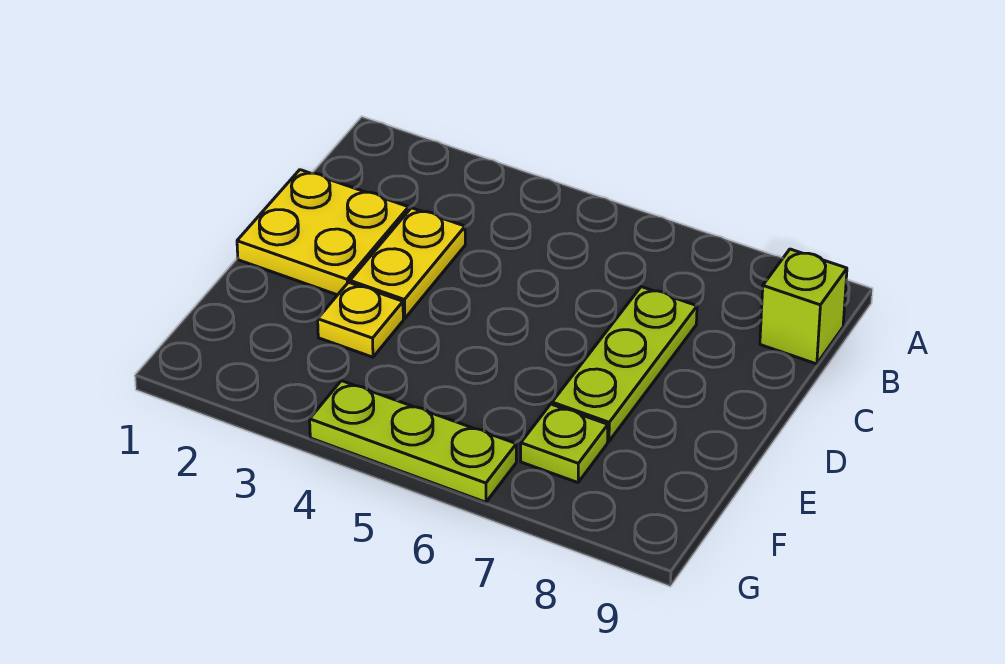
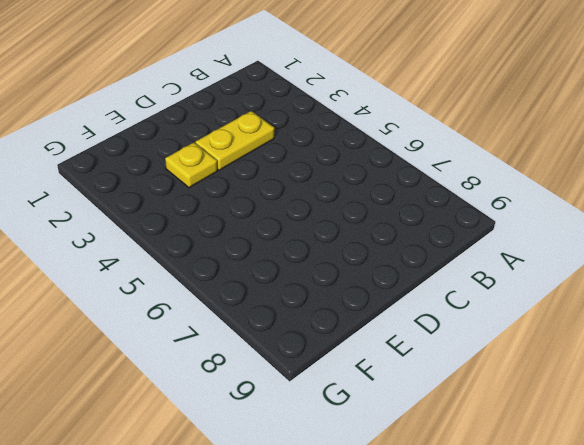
none -> lime 1x1 brick [760,249,847,364]
none -> yellow 2x2 plate [237,170,409,295]

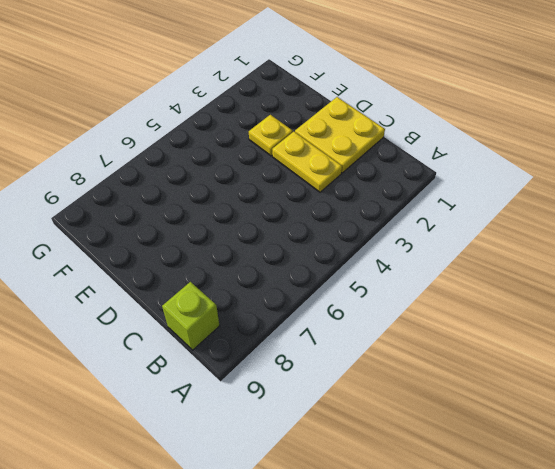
none -> lime 1x3 plate [552,287,697,442]
none -> lime 1x1 plate [521,404,608,483]

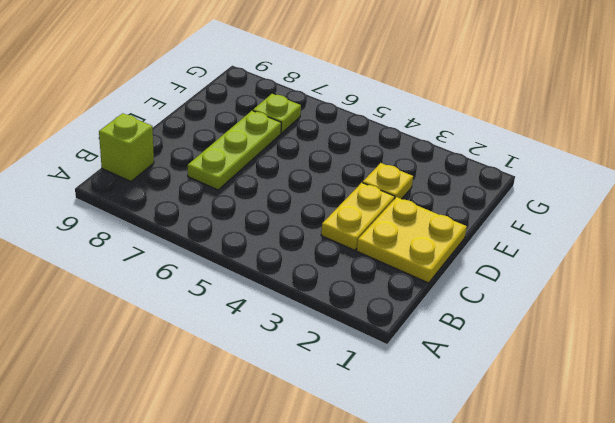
none -> lime 1x3 plate [310,381,516,502]

